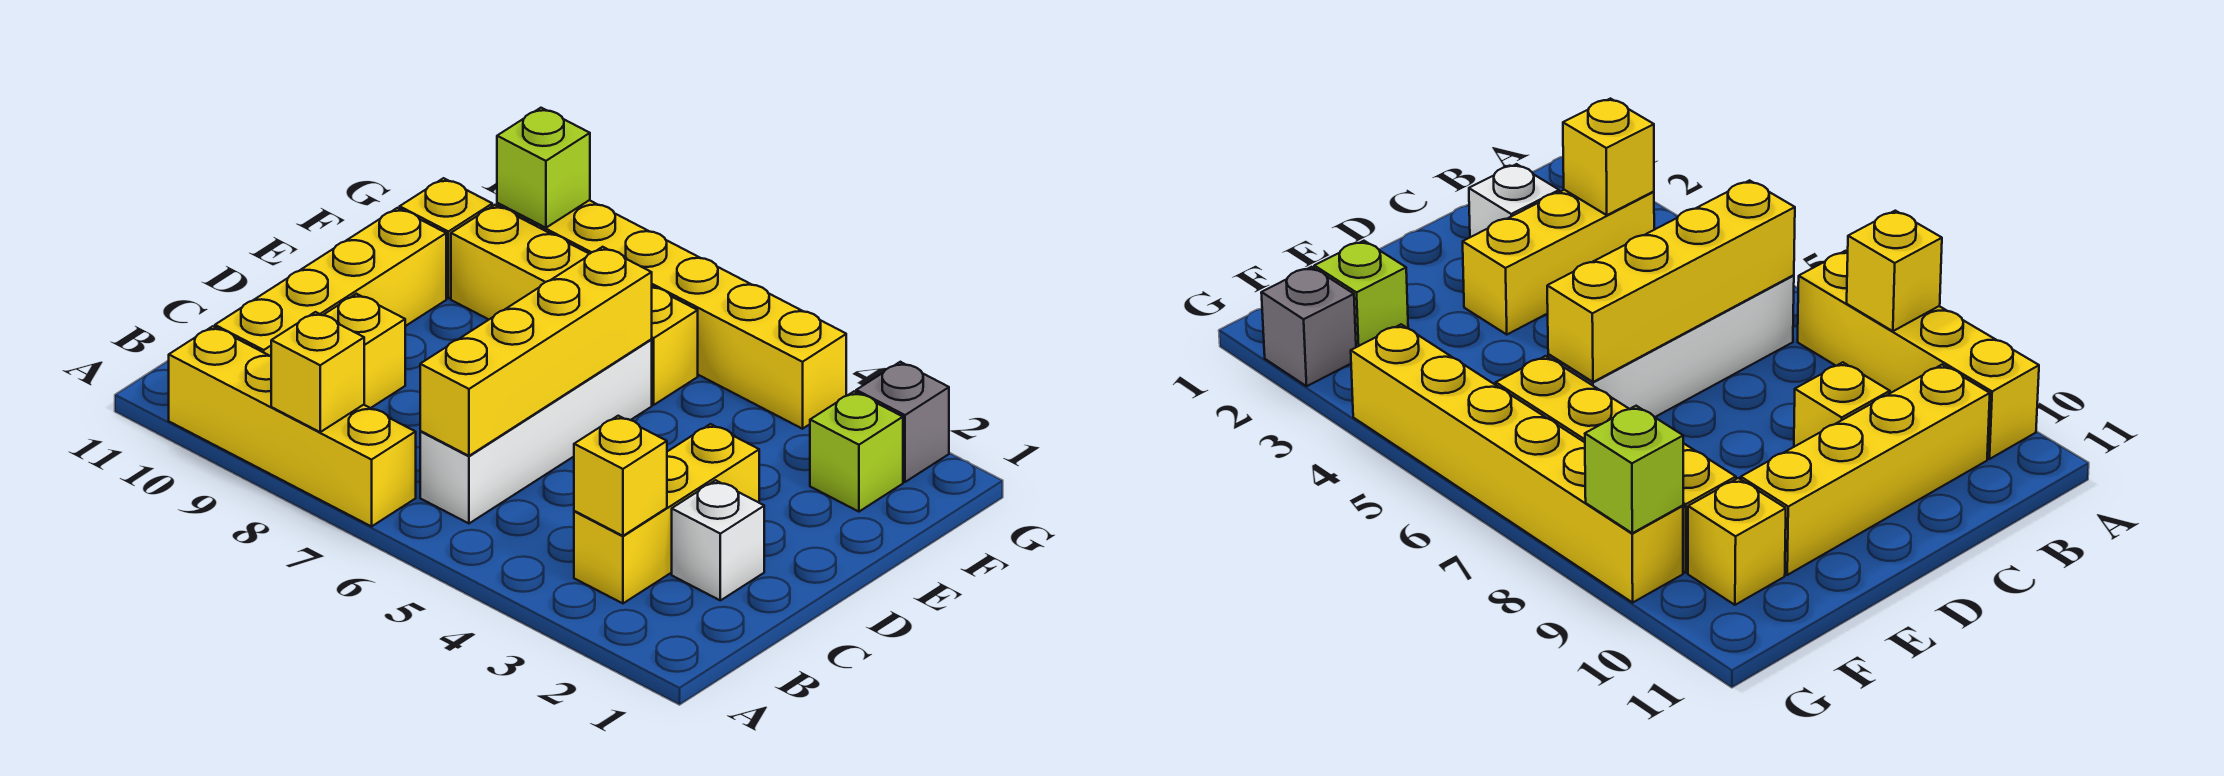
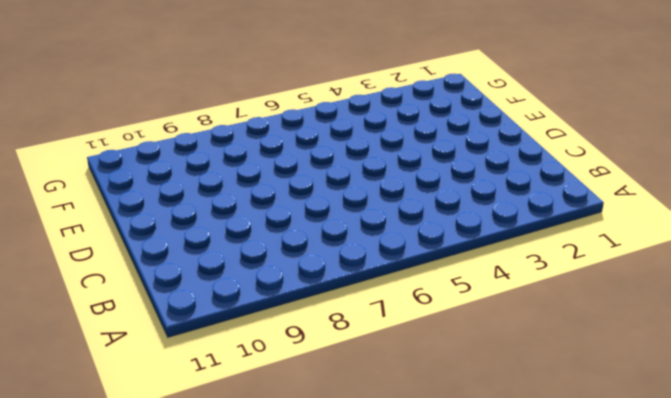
none -> yellow 1x4 brick [169,326,416,526]
none -> yellow 1x3 brick [574,424,759,603]
none -> white 1x4 brick [420,340,652,523]

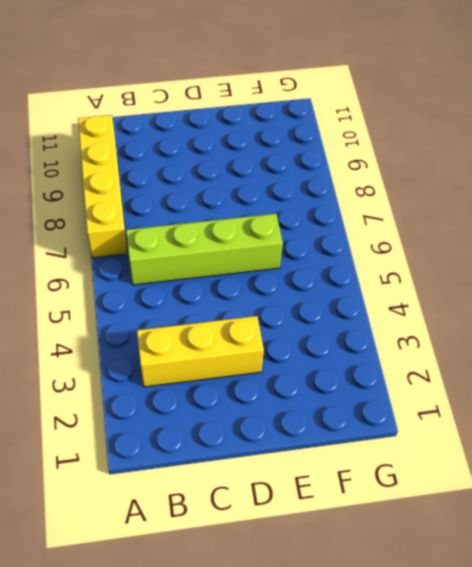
lime 1x4 brick [126,214,283,285] -> white 1x4 brick [420,340,652,523]
none -> yellow 1x4 brick [215,208,446,356]
none -> white 1x1 brick [672,480,764,600]
none -> yellow 1x1 brick [324,294,405,408]

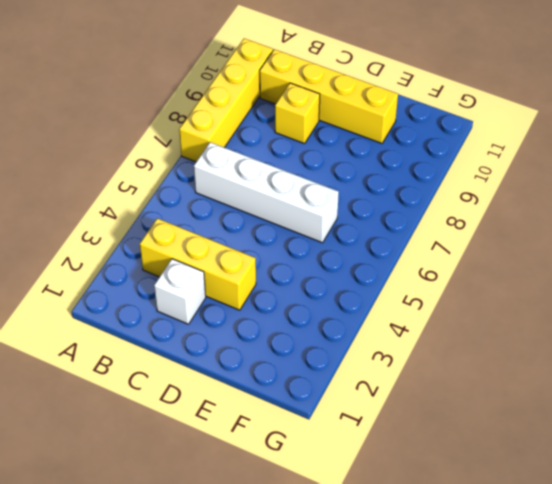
none -> lime 1x1 brick [810,392,903,512]
none -> yellow 1x4 brick [451,205,698,405]
none -> yellow 1x1 brick [400,178,492,298]

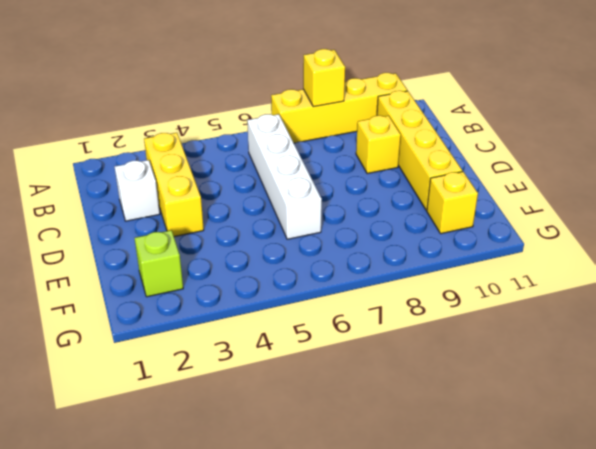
none -> yellow 1x4 brick [451,205,698,405]
none -> grey 1x1 brick [856,362,949,482]
none -> yellow 1x6 brick [497,200,846,429]

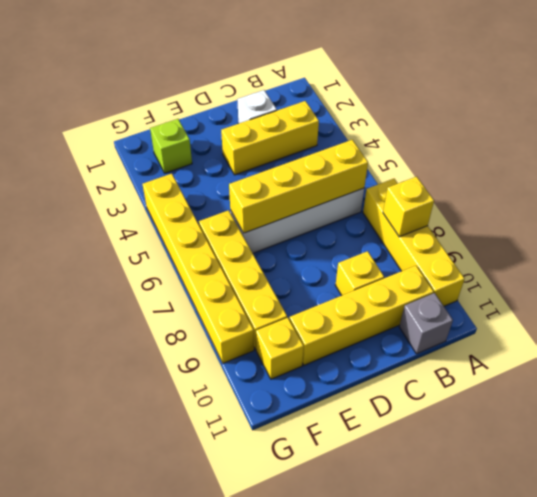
grey 1x1 brick [399,293,453,354] -> grey 1x1 brick moved to [856,362,949,482]
none -> yellow 1x1 brick [574,416,667,536]
none -> lime 1x1 brick [497,108,590,228]

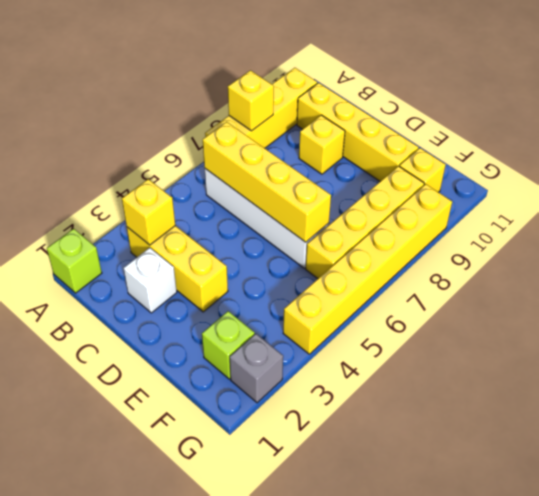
lime 1x1 brick [47,229,102,293] -> lime 1x1 brick moved to [497,108,590,228]

